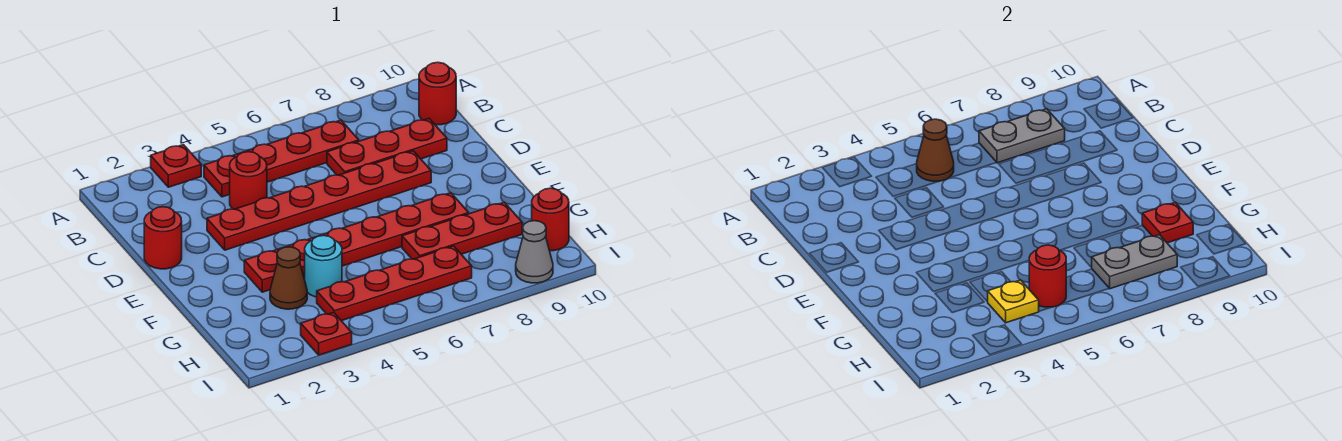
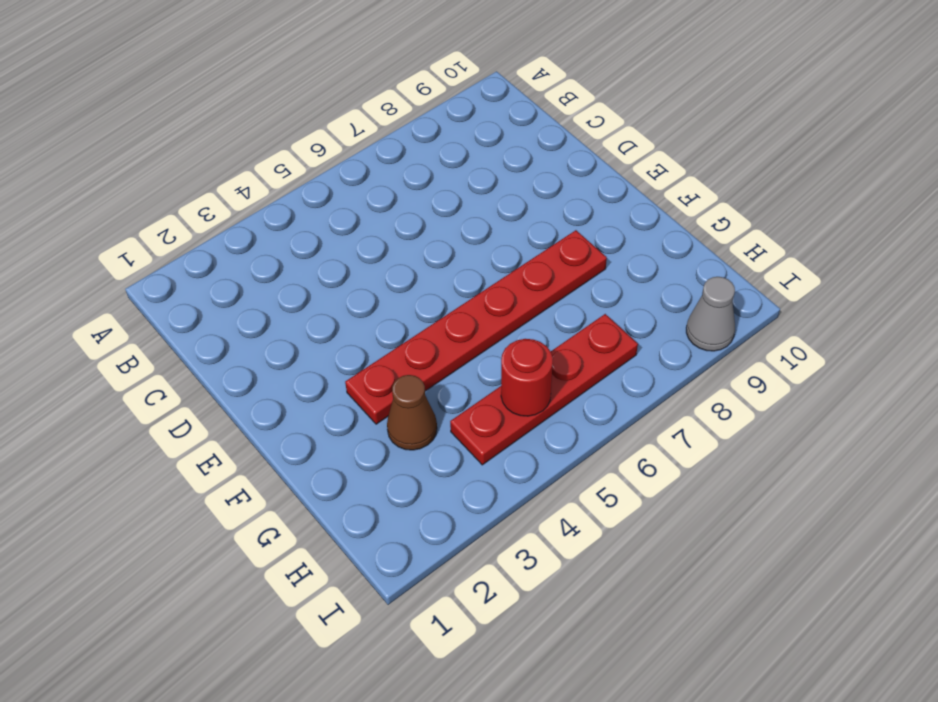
none -> red 1x1 plate [151,145,201,187]
none -> red 1x4 plate [204,120,359,197]
none -> red 1x1 round brick [419,62,456,125]

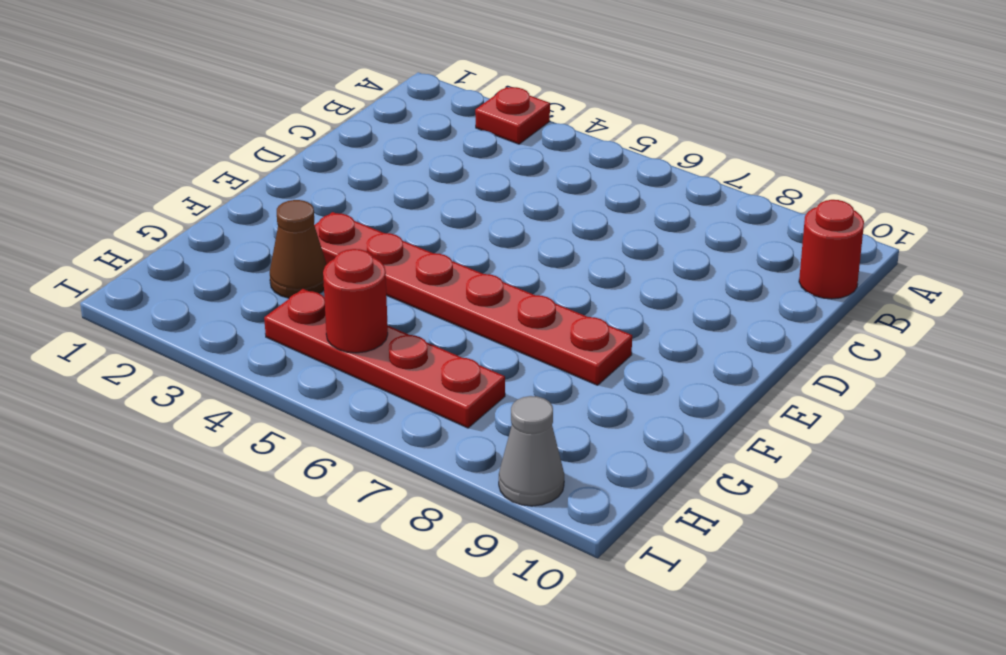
none -> red 1x4 plate [204,120,359,197]
none -> red 1x1 round brick [230,152,267,209]
none -> red 1x3 plate [327,119,447,175]

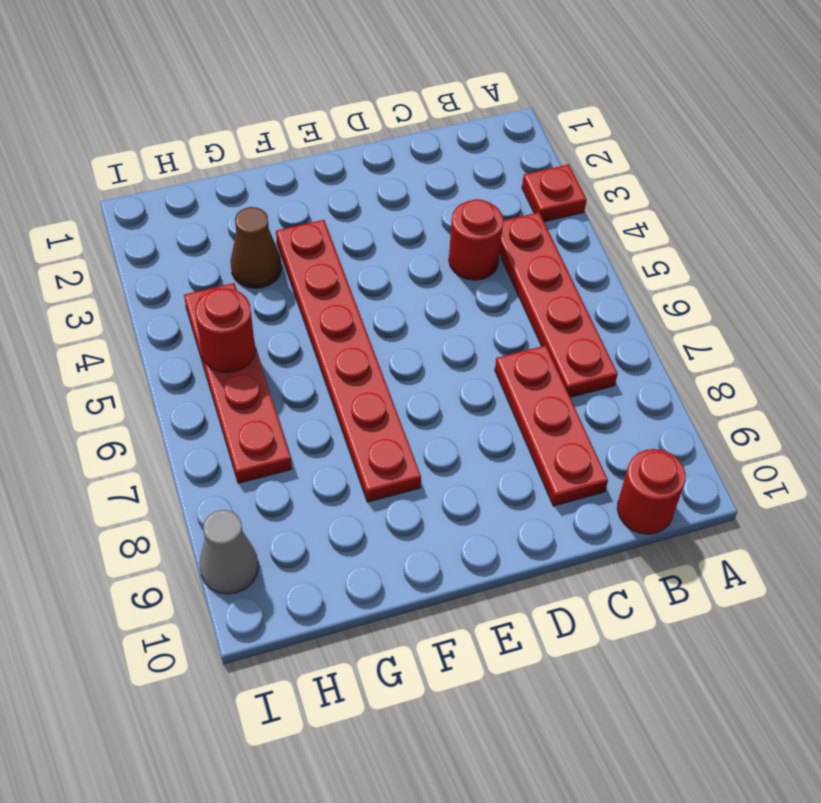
none -> red 1x1 round brick [144,207,182,269]
none -> red 1x6 plate [207,151,431,250]
none -> cyan 1x1 round brick [305,235,342,297]

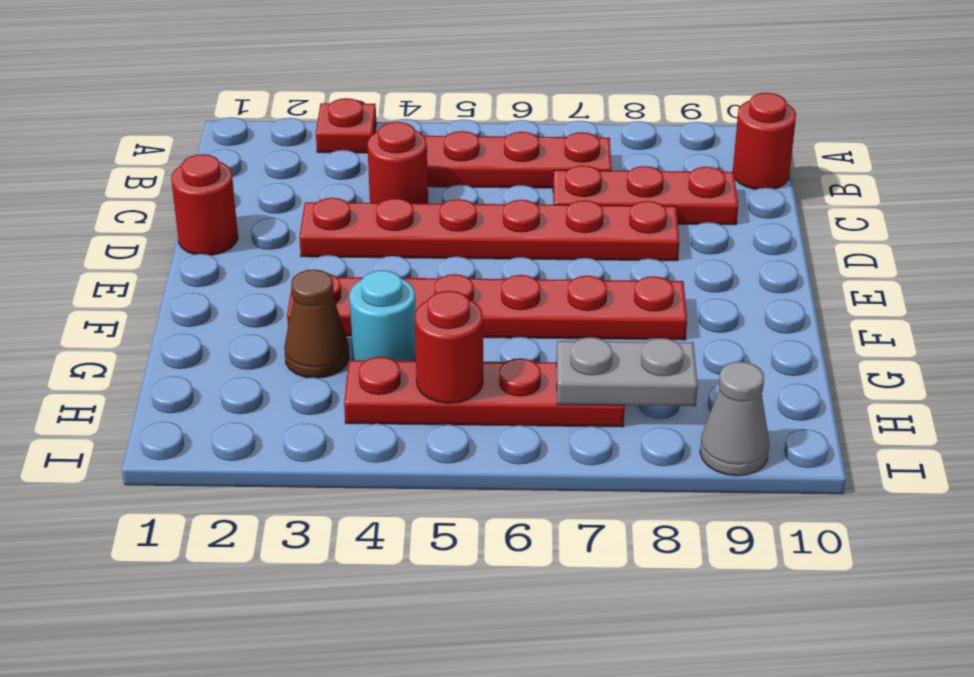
none -> red 1x3 plate [402,202,522,259]
none -> red 1x1 round brick [532,188,569,251]
none -> red 1x1 plate [301,312,352,355]

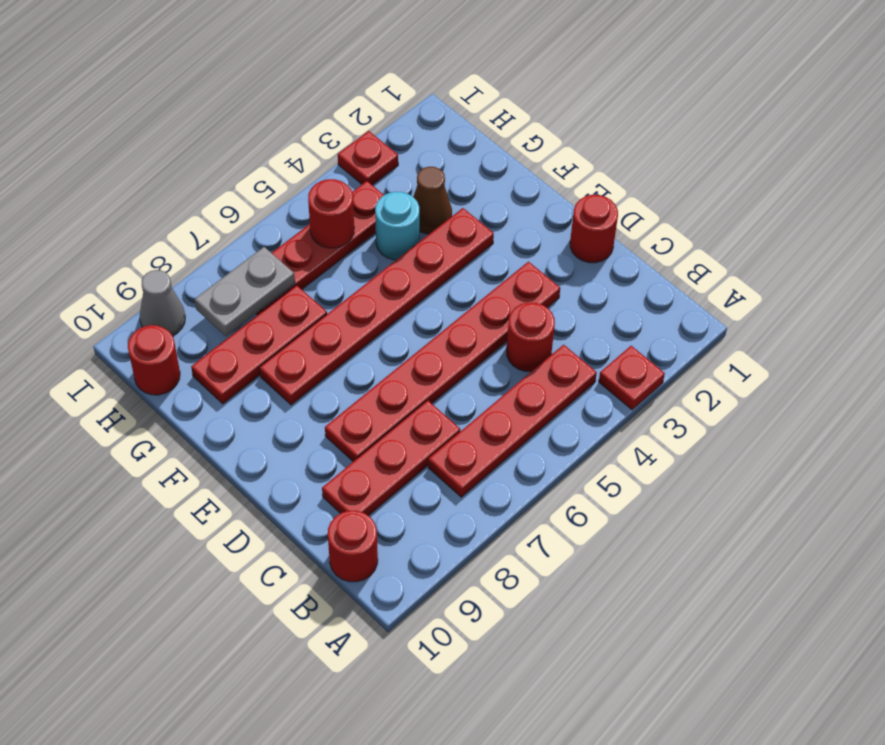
none -> brown 1x1 cone [917,119,954,181]
none -> grey 1x2 plate [979,109,1065,163]
none -> red 1x1 plate [1142,202,1193,243]

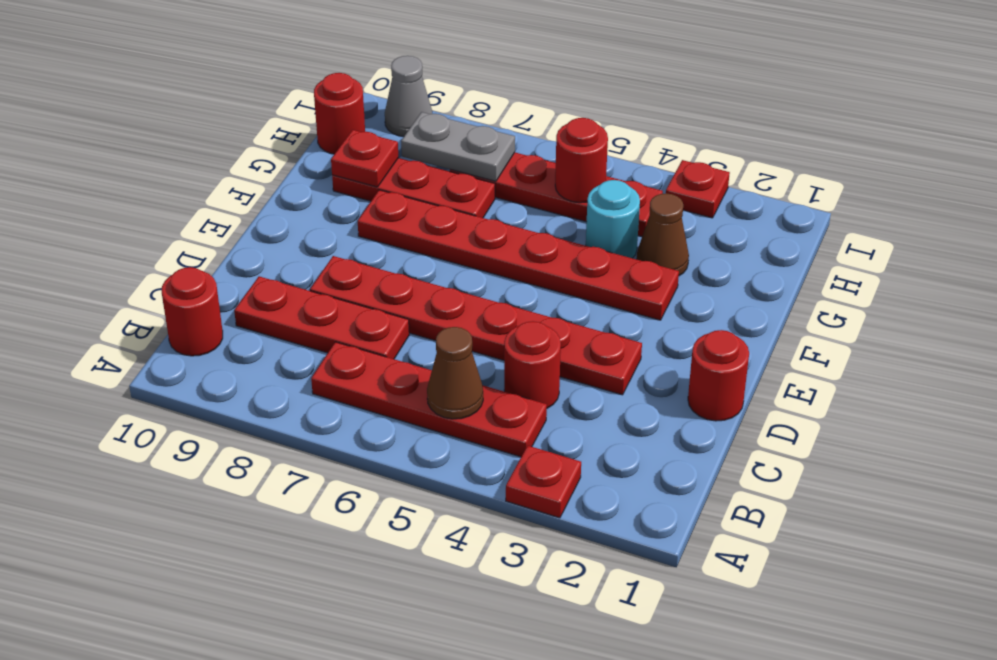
none -> grey 1x2 plate [979,109,1065,163]
none -> yellow 1x1 plate [988,280,1039,323]

